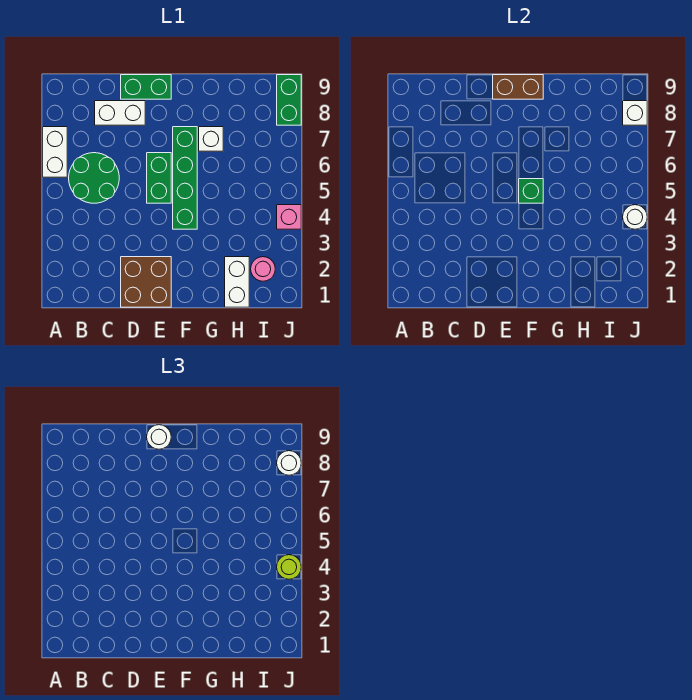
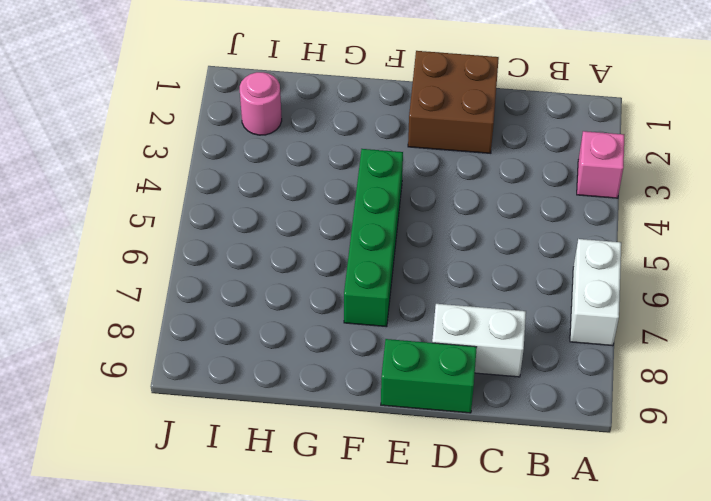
pink 1x1 brick [577,131,624,198] -> pink 1x1 brick moved to [277,205,301,229]
none -> green 2x2 round brick [69,153,119,203]
none -> green 1x2 brick [147,153,171,203]
none -> white 1x1 brick [199,127,223,151]

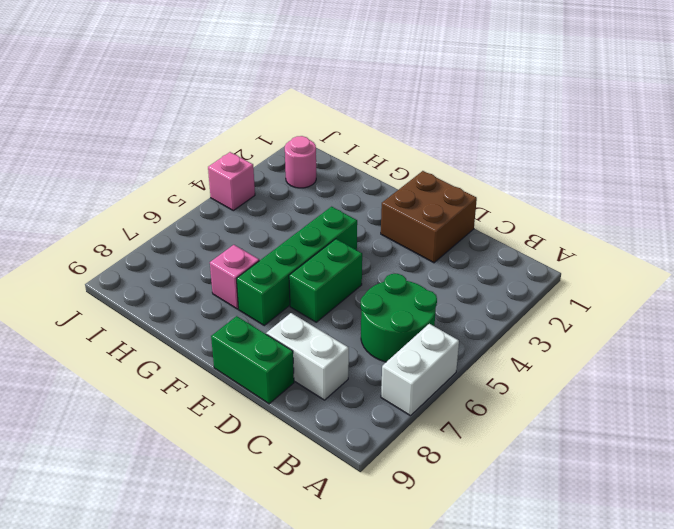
pink 1x1 brick [210,245,259,309] -> white 1x1 brick [199,127,223,151]
none -> white 1x2 brick [225,257,249,307]
none -> green 1x2 brick [277,75,301,125]
none -> brown 1x2 brick [493,75,543,99]

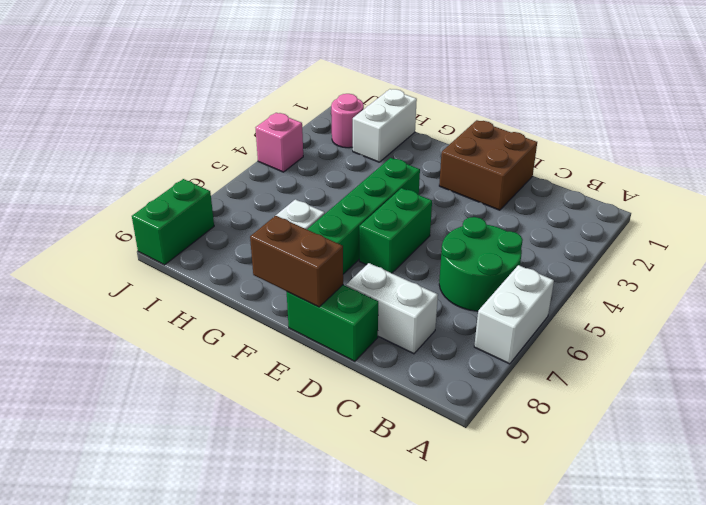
none -> green 1x1 brick [519,179,543,203]
none -> white 1x1 round brick [623,205,647,229]
none -> white 1x1 brick [623,101,647,125]

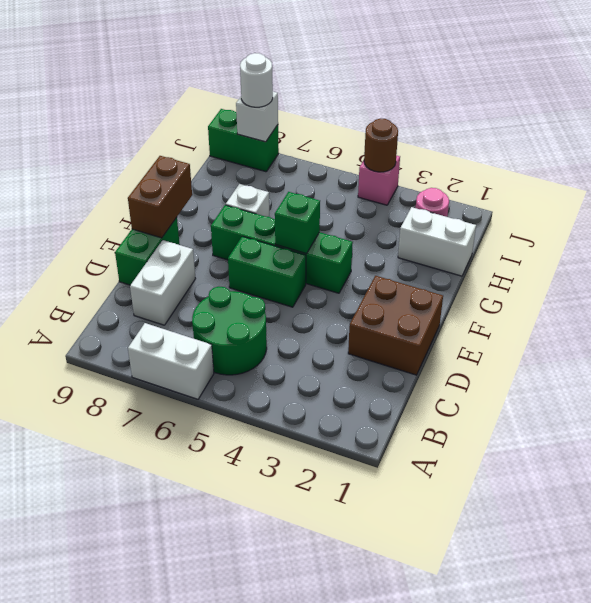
brown 1x1 round brick [364,118,398,172] -> white 1x1 round brick [623,205,647,229]
none -> white 1x1 round brick [147,425,171,449]
none -> lime 1x1 round brick [277,555,301,579]

